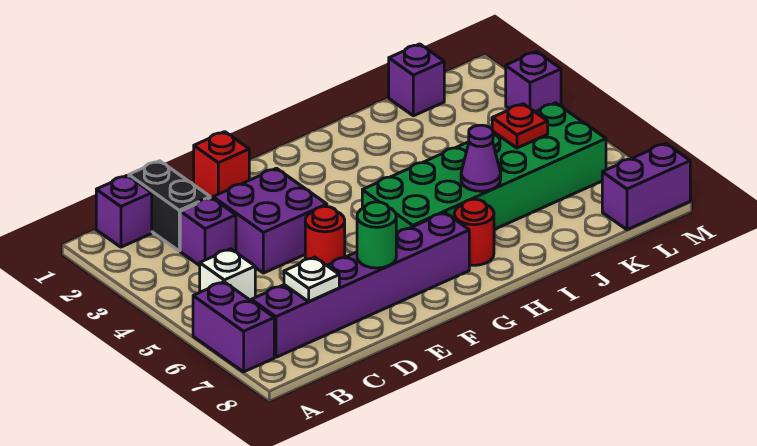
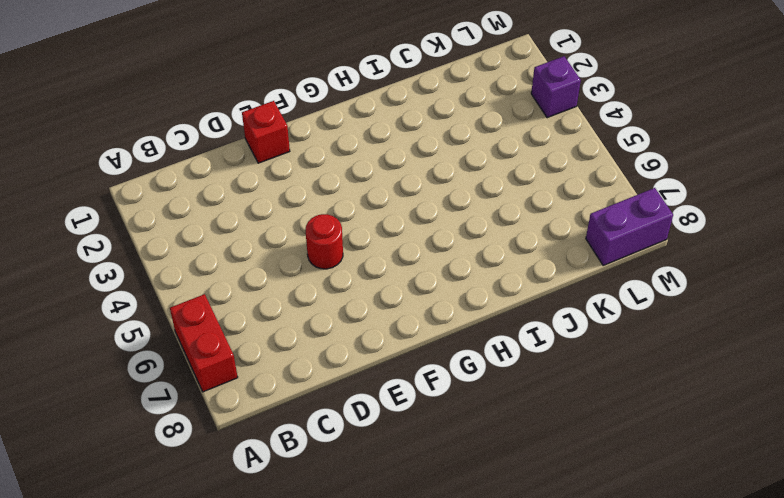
red 1x2 brick [170,294,238,392] -> purple 1x2 brick [193,282,274,372]
none -> purple 1x1 brick [96,176,152,247]
none -> white 1x1 brick [200,249,255,300]
none -> purple 1x6 brick [251,213,469,357]

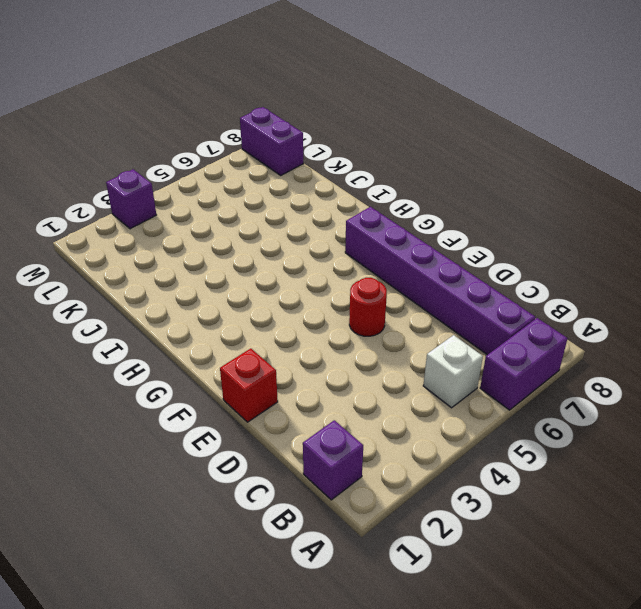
none -> black 1x2 brick [129,161,210,251]
none -> purple 1x1 brick [180,198,236,266]
none -> purple 2x2 brick [213,168,327,273]

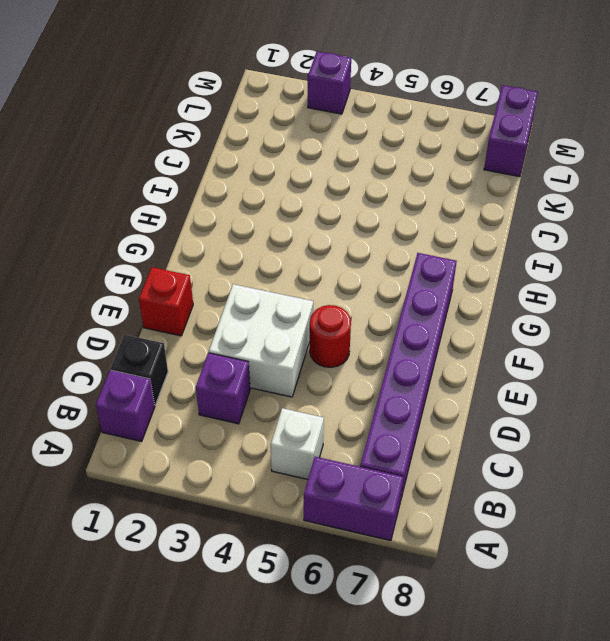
black 1x1 brick [111,335,168,405] -> black 1x2 brick [129,161,210,251]
white 2x2 brick [209,284,313,397] -> purple 2x2 brick [213,168,327,273]
none -> green 2x6 brick [362,103,606,234]
none -> red 1x1 round brick [454,199,494,265]
none -> purple 1x1 brick [389,44,444,116]

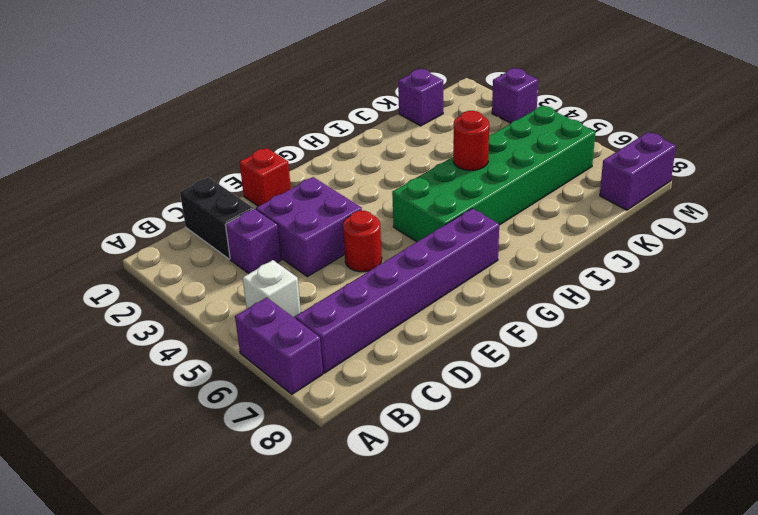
red 1x1 round brick [453,111,489,170] -> red 1x1 round brick moved to [454,199,494,265]
none -> purple 1x1 brick [96,176,152,247]
none -> white 1x1 plate [284,257,339,302]
none -> green 1x1 round brick [357,202,396,268]

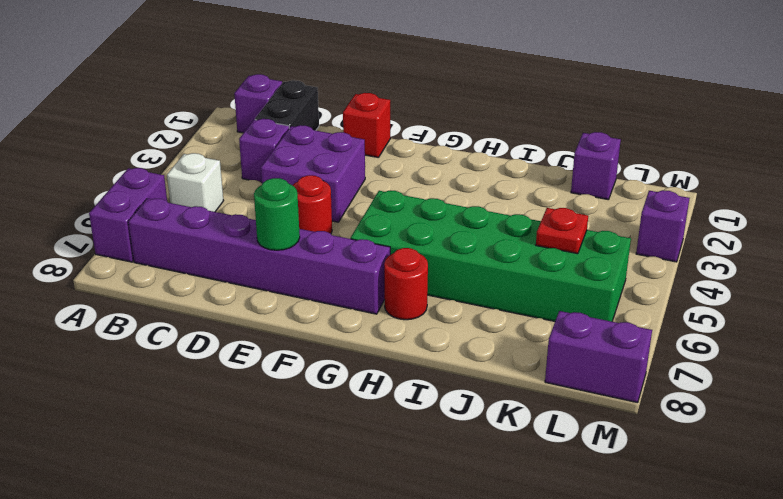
none -> white 1x1 plate [284,257,339,302]
none -> purple 1x1 cone [461,125,501,191]

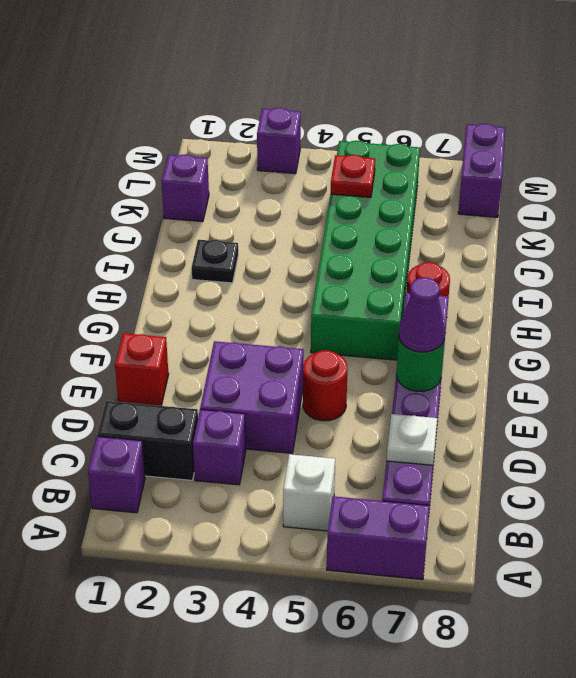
purple 1x1 cone [399,278,445,352] -> purple 1x1 cone moved to [461,125,501,191]
black 1x1 plate [192,240,238,283] -> none

